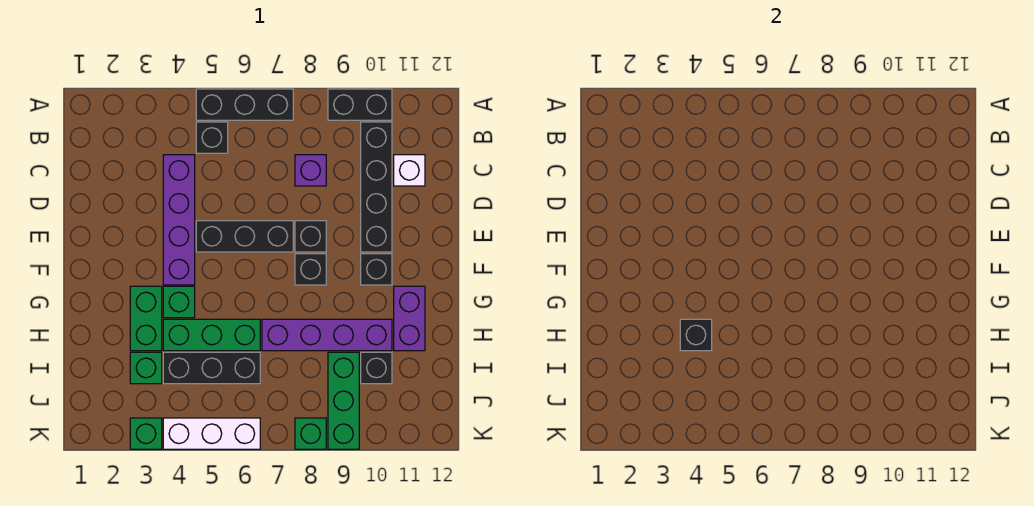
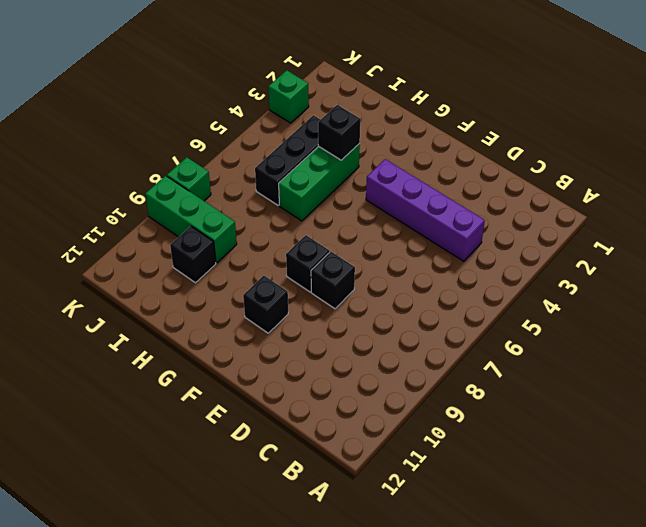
none -> black 1x3 brick [196,89,293,120]
none -> black 1x2 brick [328,89,392,120]
none -> black 1x1 brick [196,122,228,153]

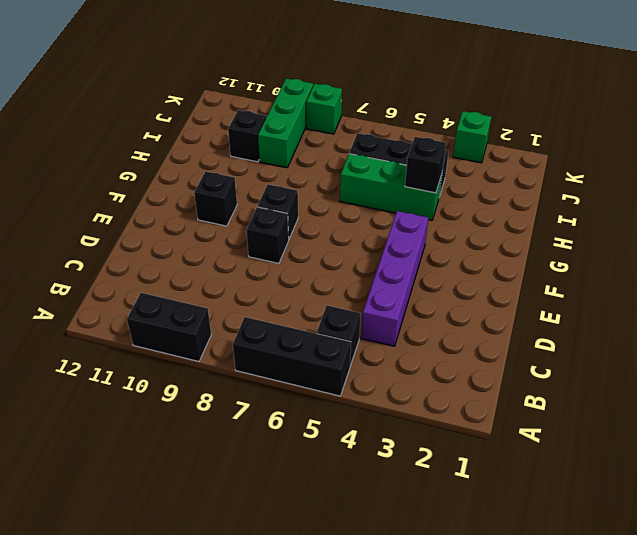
none -> black 1x4 brick [361,122,392,252]
none -> purple 1x1 brick [295,155,326,186]
none -> white 1x1 brick [394,155,425,186]

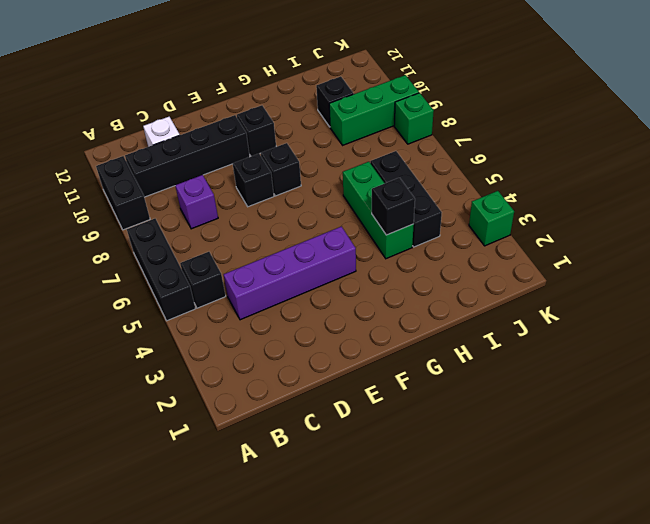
none -> black 1x3 brick [196,221,293,252]
none -> green 1x2 brick [130,286,162,351]
none -> green 1x1 brick [163,286,195,318]

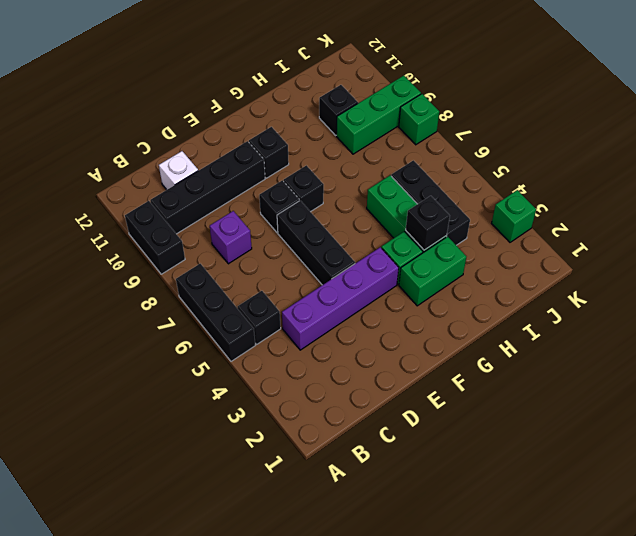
none -> purple 1x2 brick [394,286,425,351]
none -> purple 1x4 brick [262,319,392,351]
none -> green 1x1 brick [130,352,162,384]

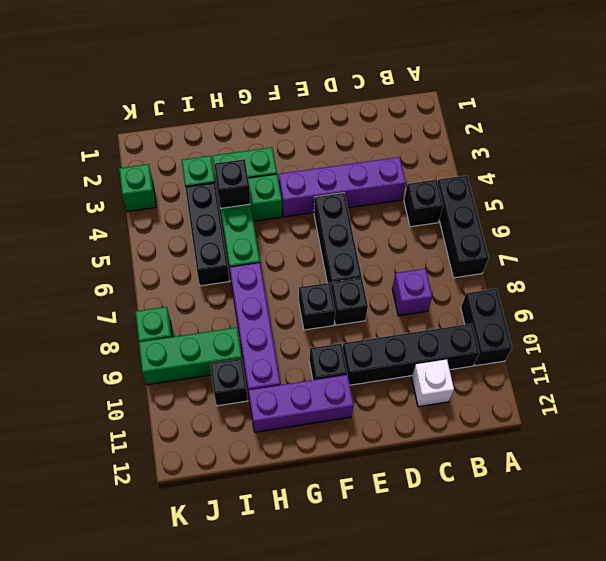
purple 1x3 brick [248,375,354,432] -> purple 1x2 brick [394,286,425,351]
none -> white 1x3 brick [163,418,260,449]

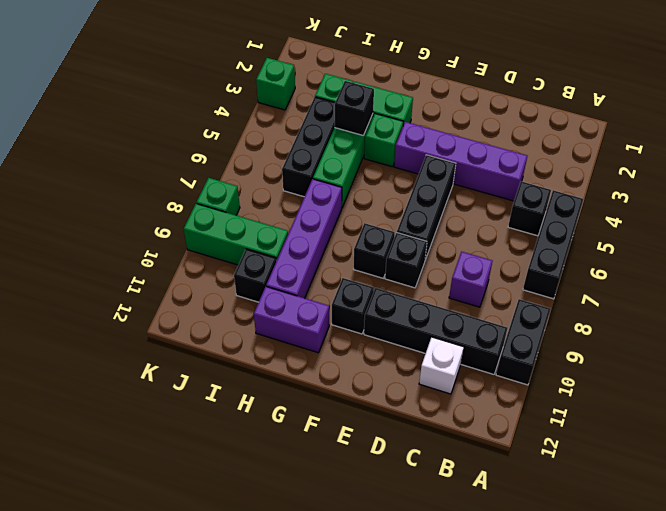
none -> white 1x3 brick [163,418,260,449]

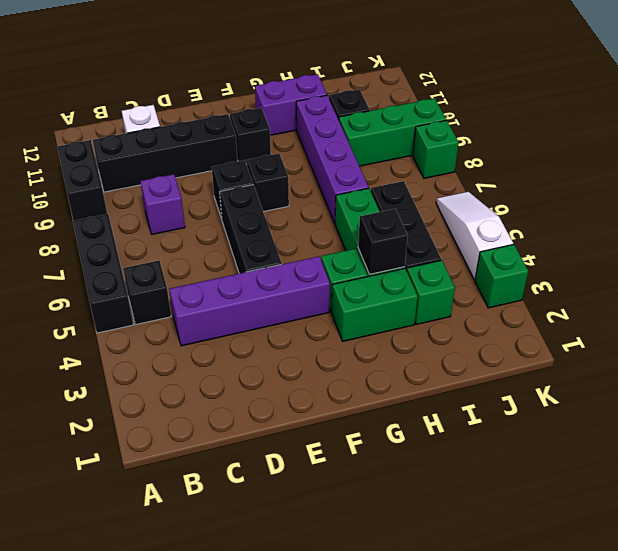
white 1x3 slope [436,192,513,280] -> white 1x3 brick [163,418,260,449]

